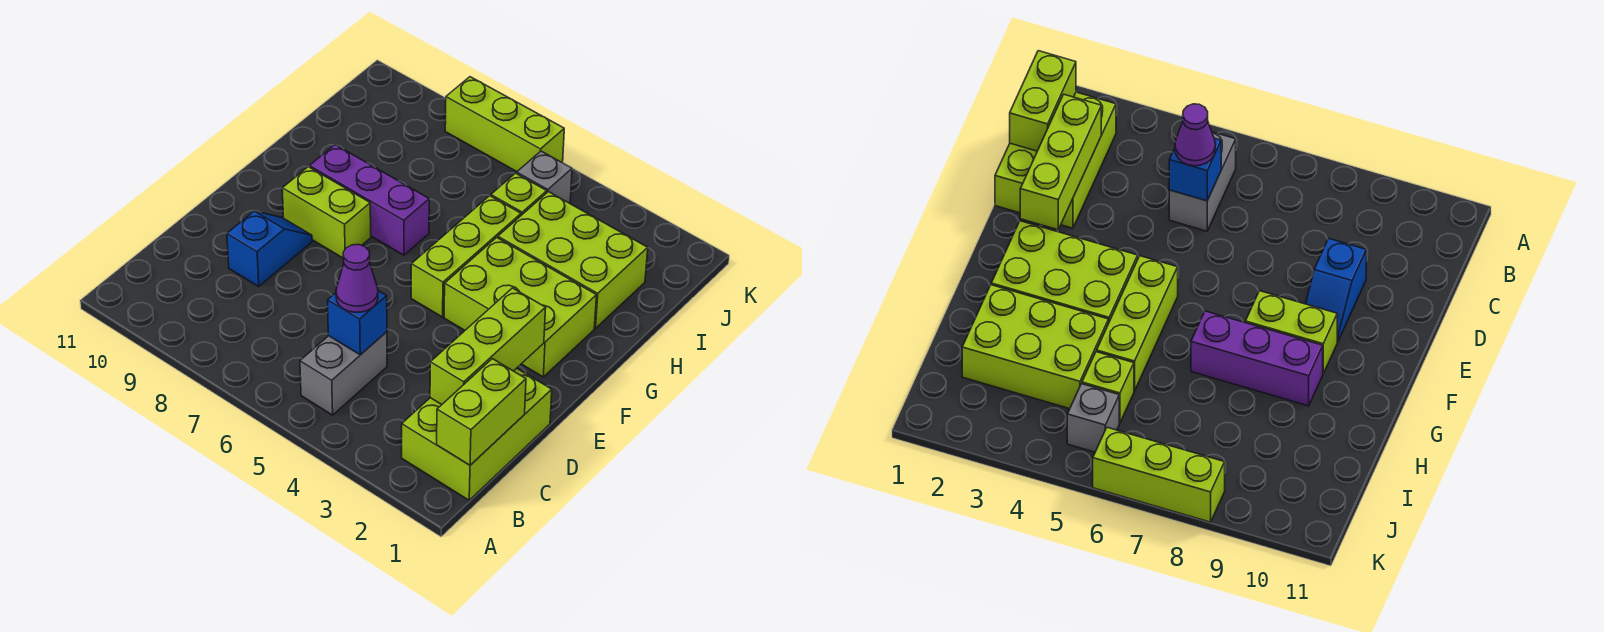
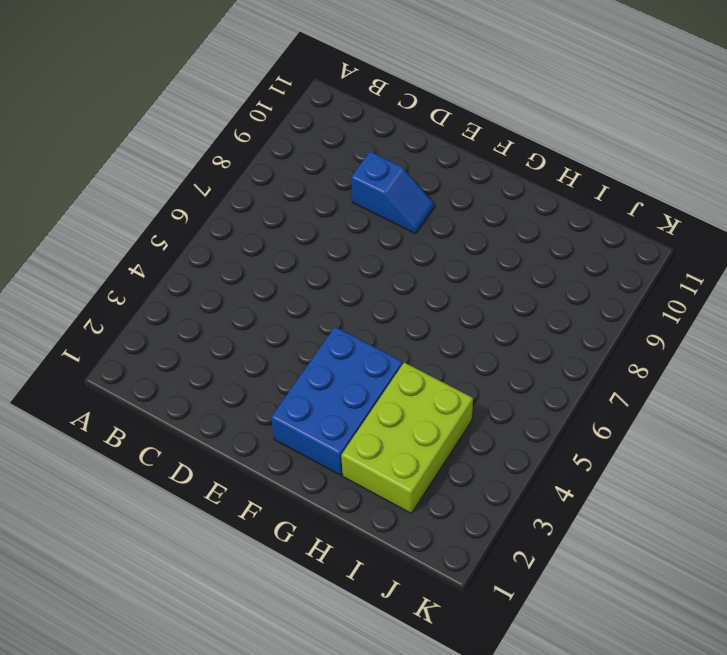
blue 2x3 brick [271,327,402,475] -> lime 2x3 brick [444,237,597,377]
none -> lime 2x3 brick [402,368,552,500]
none -> grey 1x2 brick [300,332,387,415]
none -> lime 1x3 brick [411,196,521,317]

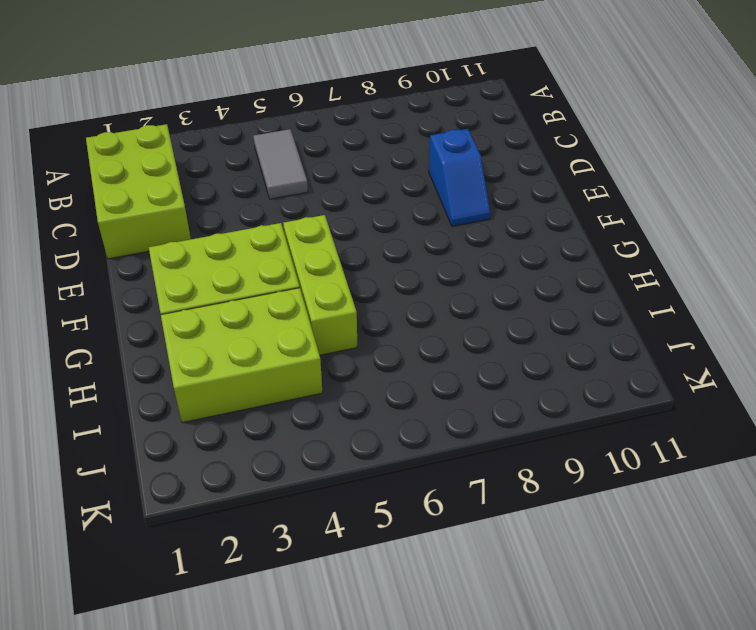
grey 1x2 tile [254,129,308,199] -> grey 1x2 brick [300,332,387,415]
none -> lime 1x2 brick [282,167,371,258]
none -> purple 1x3 brick [310,145,429,255]
none -> lime 1x1 brick [491,173,547,215]

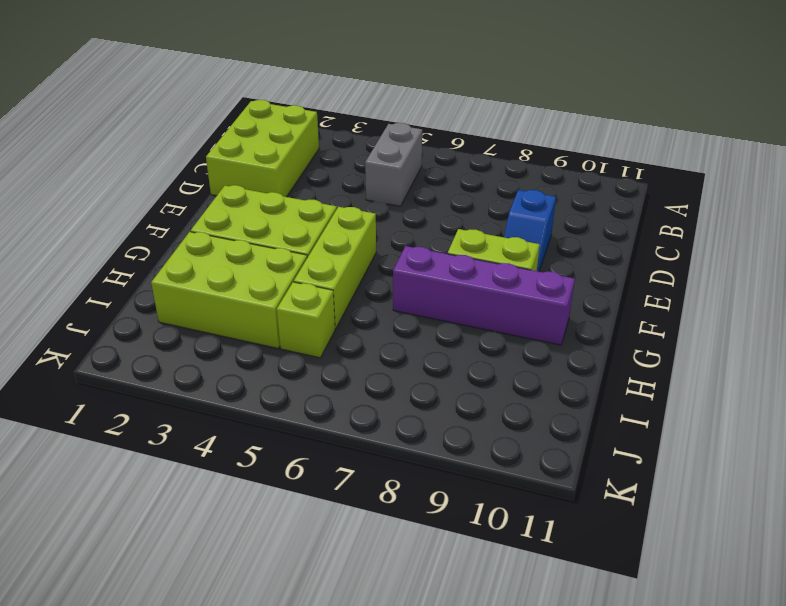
purple 1x4 brick [393,246,575,345] -> purple 1x3 brick [310,145,429,255]
none -> grey 1x1 brick [517,151,572,203]
none -> lime 1x3 brick [445,77,564,172]
none -> lime 1x2 brick [437,359,526,465]

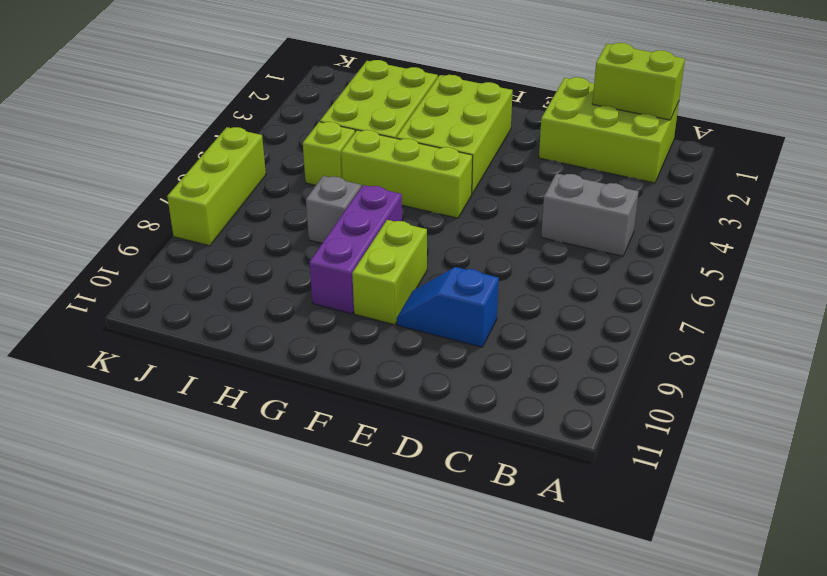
grey 1x1 brick [306,176,361,243] -> grey 1x1 brick moved to [517,151,572,203]
none -> lime 1x3 brick [430,288,546,405]
none -> blue 1x1 brick [328,291,387,355]
none -> purple 1x1 cone [336,245,378,312]

